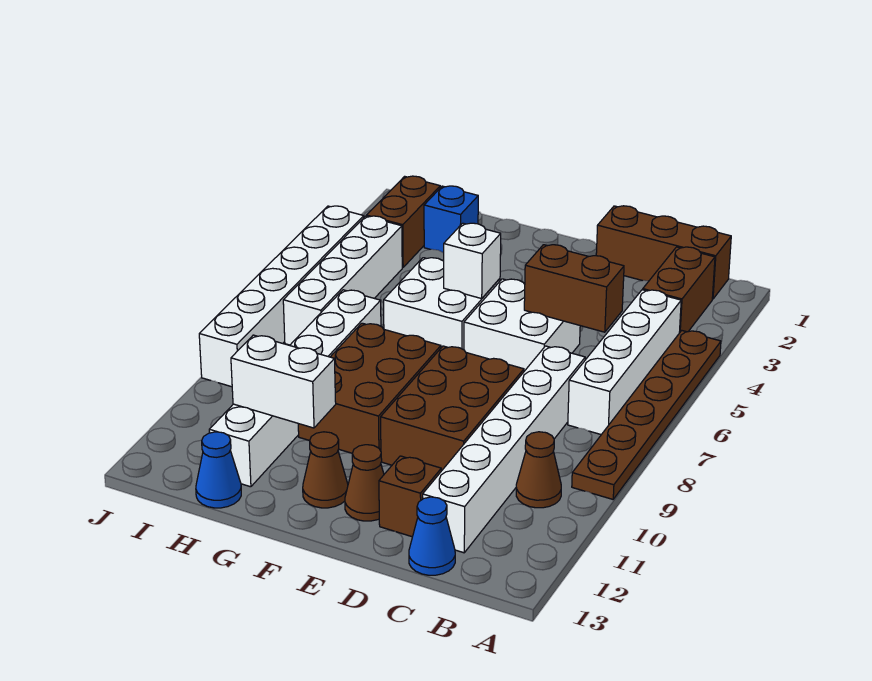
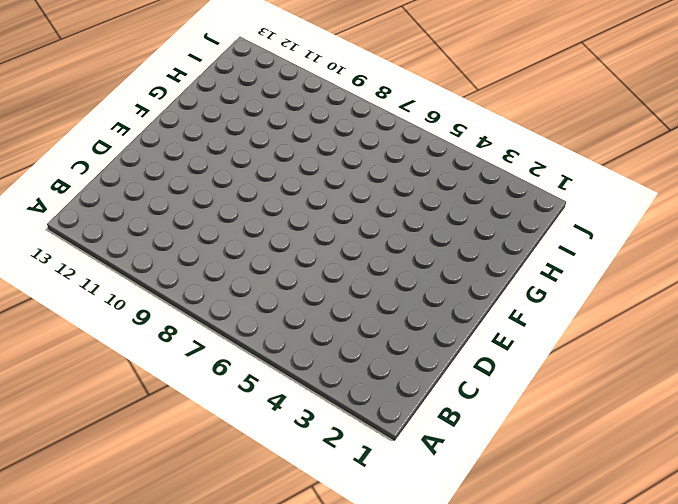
none -> brown 1x6 plate [572,331,721,499]
none -> brown 1x3 brick [596,206,731,299]
none -> brown 1x2 brick [643,247,715,333]

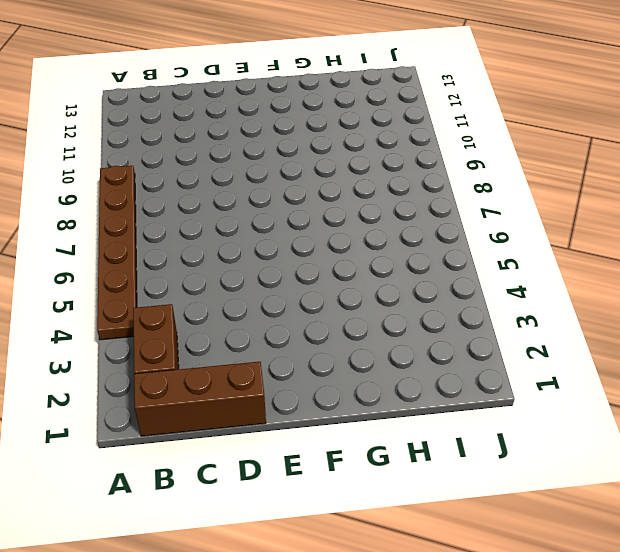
none -> white 1x4 brick [568,290,681,435]
none -> brown 1x1 cone [516,432,561,508]
none -> white 1x6 brick [423,346,586,553]

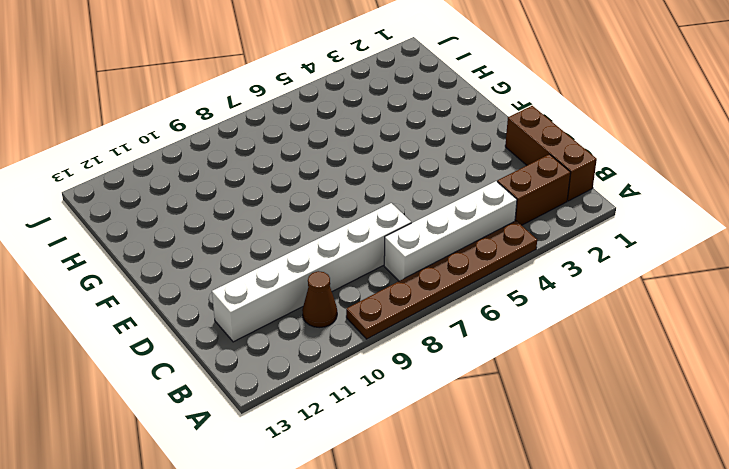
none -> blue 1x1 cone [409,497,455,575]
none -> white 2x2 brick [464,279,580,371]
none -> brown 2x3 brick [381,346,524,471]

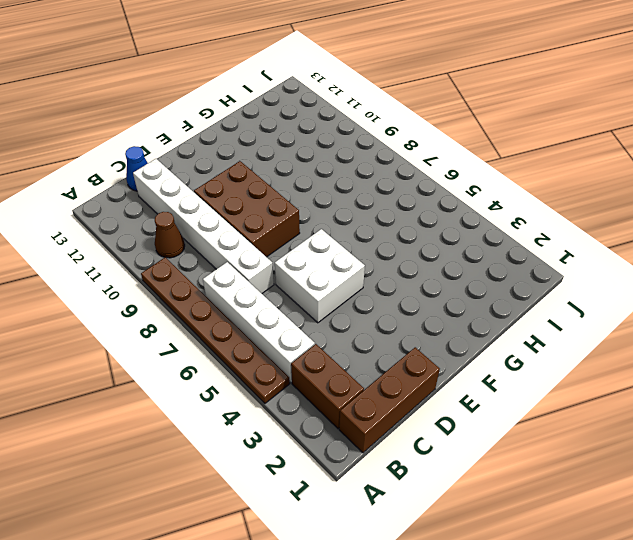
none -> brown 1x1 brick [379,456,441,537]
none -> brown 1x1 cone [345,445,384,521]
none -> white 2x2 brick [384,258,500,350]

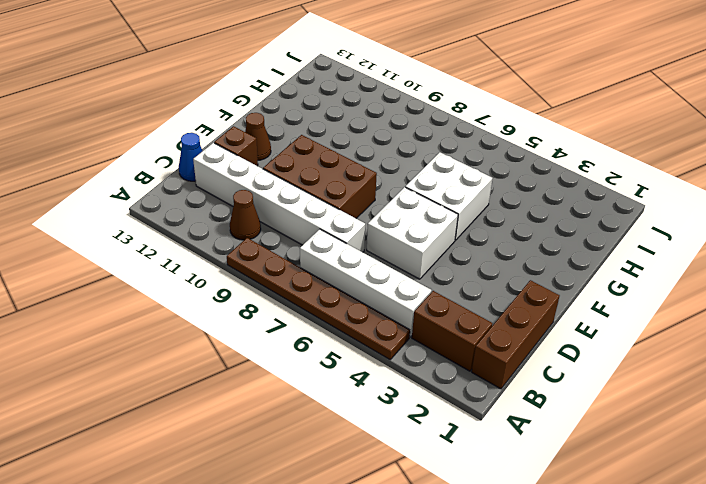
none -> brown 2x3 brick [298,323,441,453]
none -> brown 1x1 cone [303,432,348,508]
none -> blue 1x1 brick [424,186,478,253]

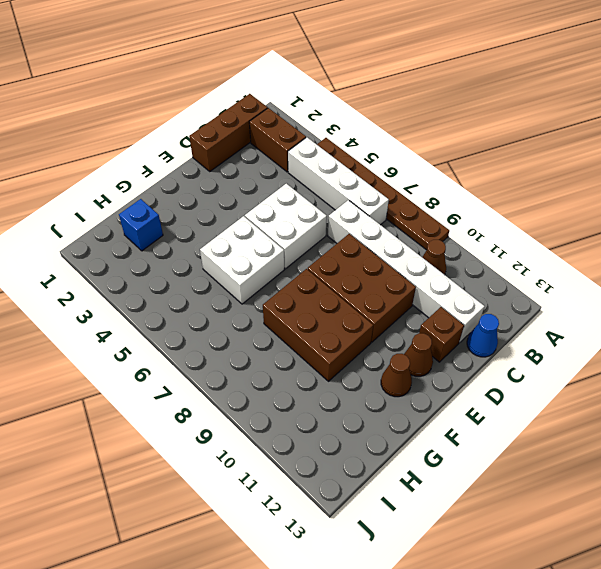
none -> white 1x6 brick [209,290,381,487]
none -> blue 1x1 cone [196,432,241,508]
none -> brown 1x2 brick [367,176,440,268]

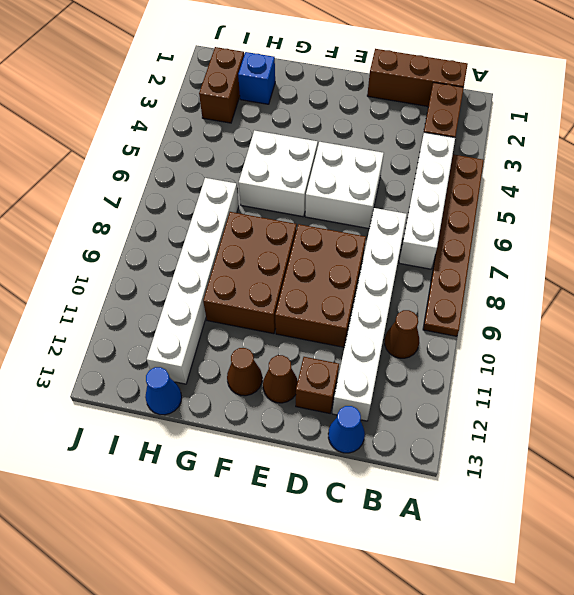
none -> white 1x4 brick [283,216,402,345]
none -> white 1x6 brick [199,206,364,387]
none -> brown 1x2 brick [524,245,624,332]

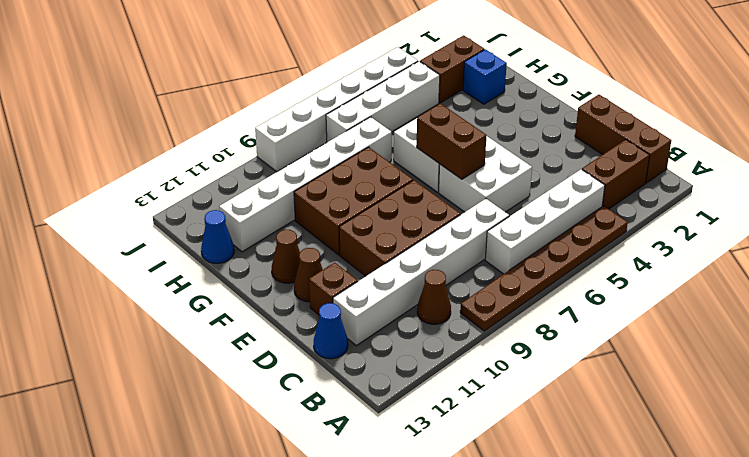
brown 1x2 brick [417,104,487,179] -> brown 1x2 brick moved to [524,245,624,332]
none -> white 1x1 brick [444,223,501,299]
none -> white 1x2 brick [231,335,336,428]

